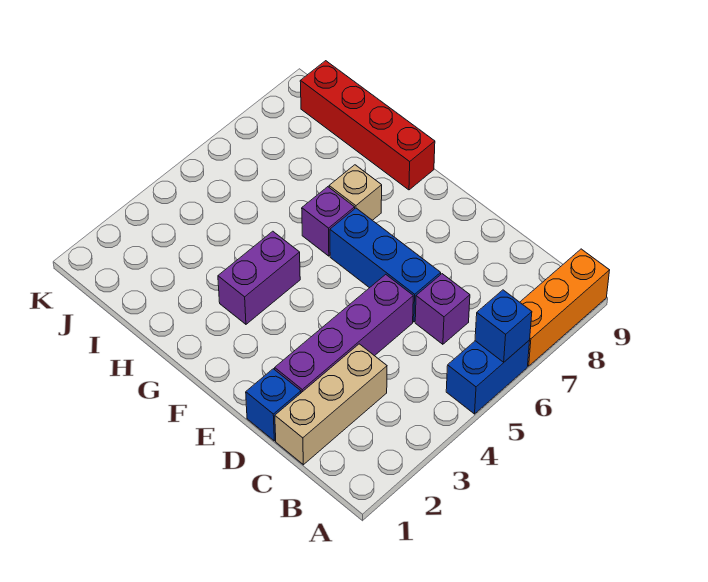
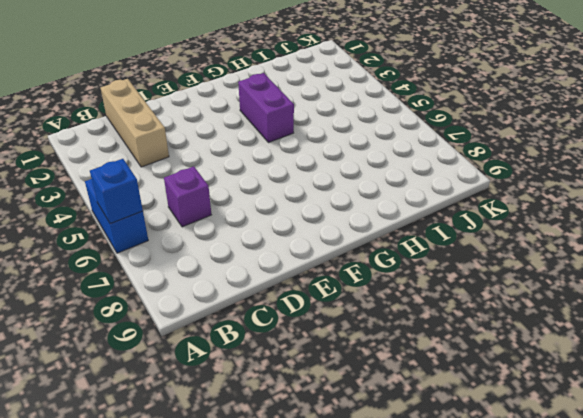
none -> orange 1x3 brick [520,249,610,366]
none -> blue 1x1 brick [246,369,301,441]
none -> purple 1x4 brick [275,274,413,393]

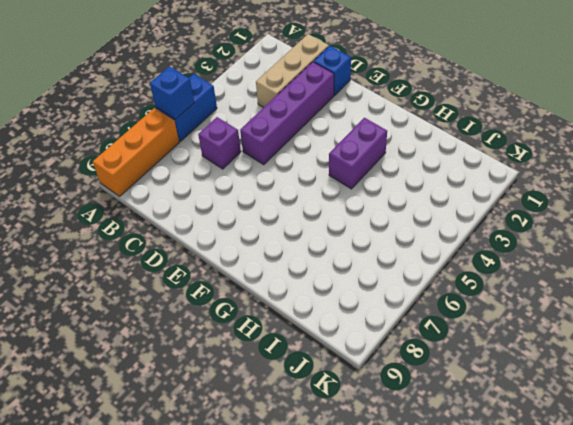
none -> blue 1x3 brick [330,208,441,322]
none -> purple 1x1 brick [302,187,355,256]
none -> tan 1x1 brick [329,165,382,220]

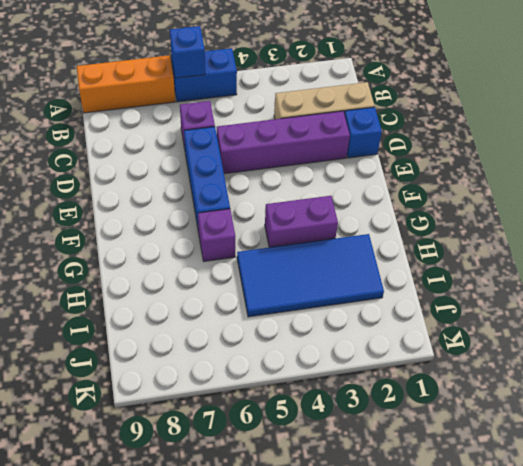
blue 2x4 tile [237,234,384,317] -> none
none -> tan 1x1 brick [329,165,382,220]
none -> red 1x4 brick [300,61,435,190]

